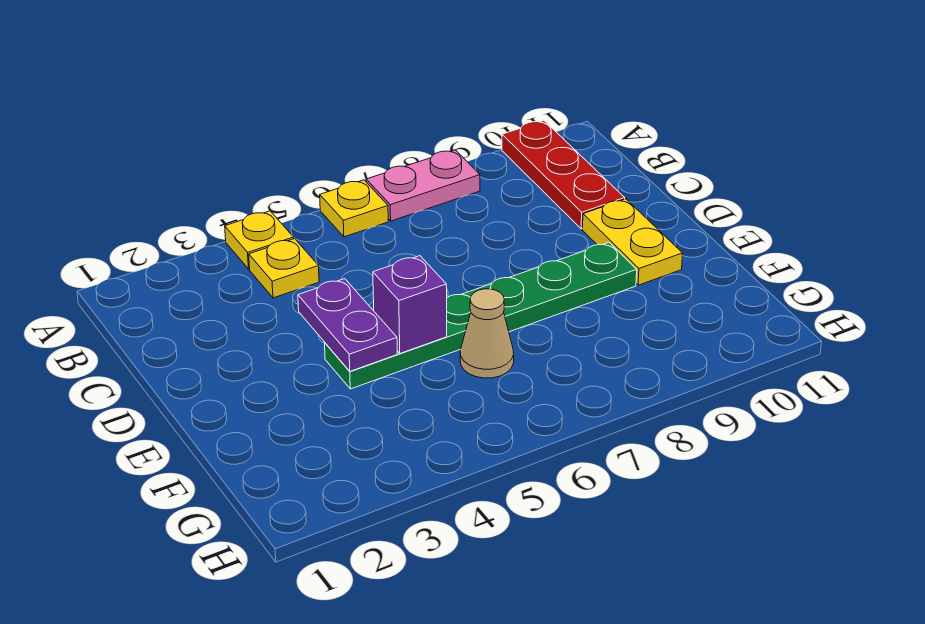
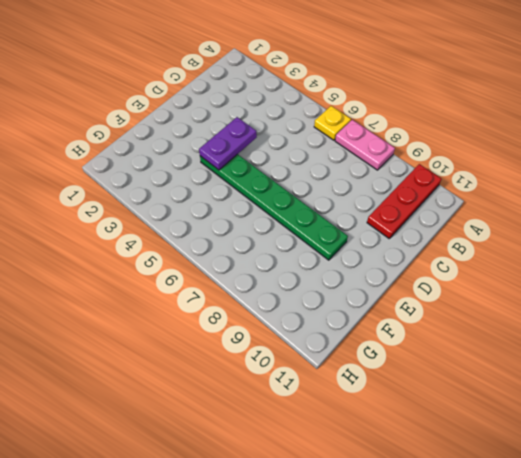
none -> yellow 1x1 plate [225,211,294,269]
none -> yellow 1x1 plate [249,239,319,298]

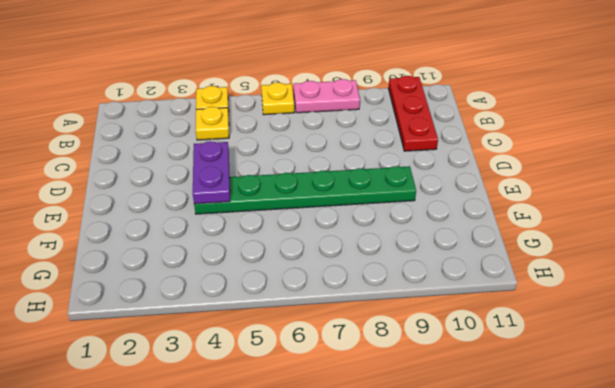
none -> yellow 1x2 plate [583,199,683,285]
none -> tan 1x1 cone [460,289,514,378]

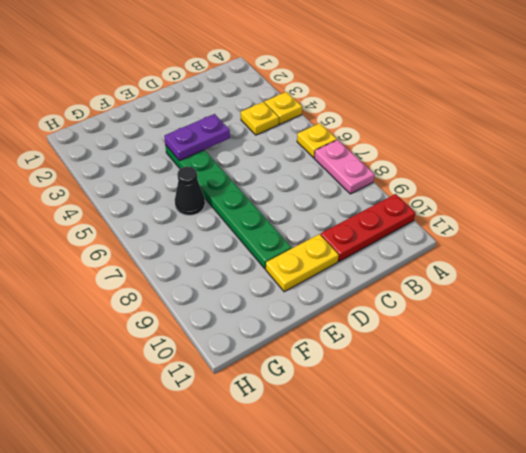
black 1x1 cone [175,166,205,215] -> tan 1x1 cone [460,289,514,378]
none -> purple 1x1 brick [373,256,447,353]

